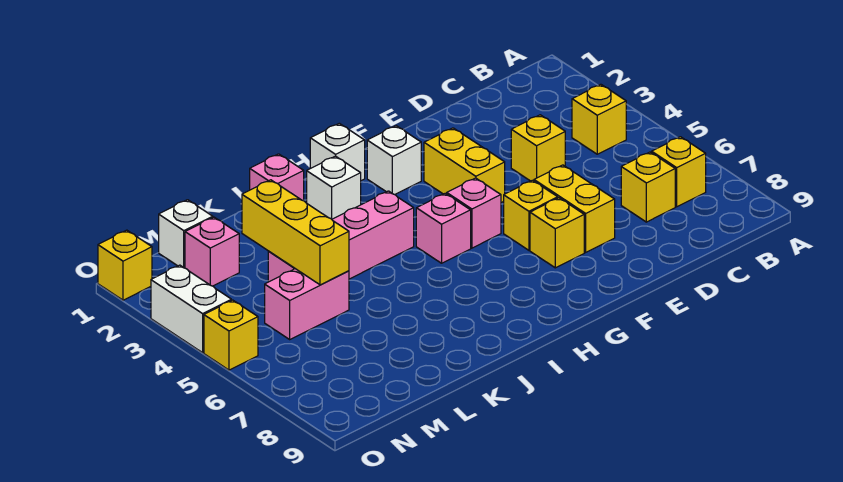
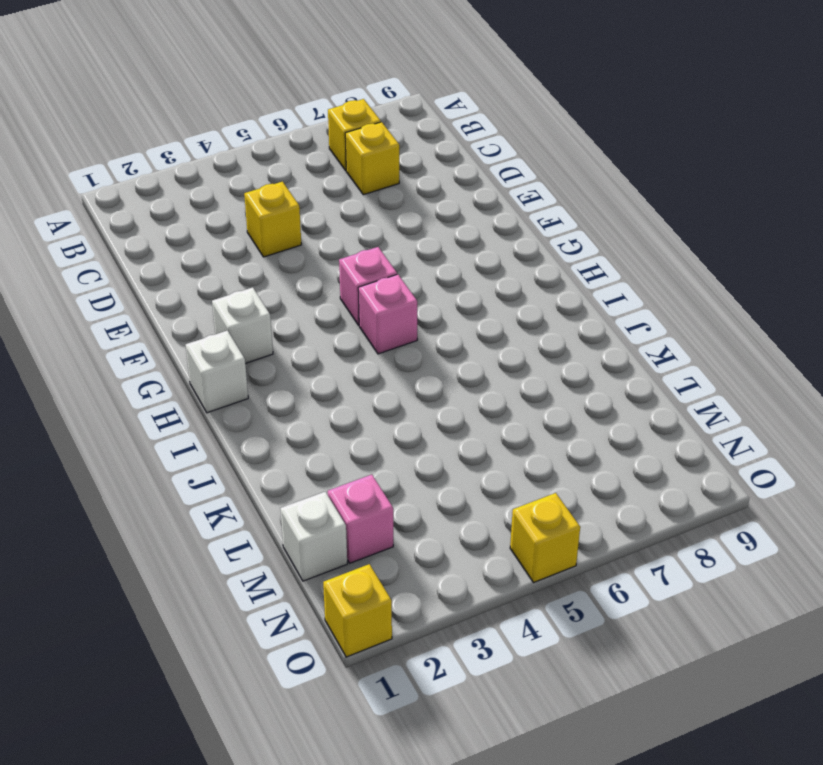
none -> yellow 1x1 brick [572,84,626,154]
none -> yellow 1x2 brick [534,165,615,252]
none -> yellow 1x2 brick [424,128,505,203]

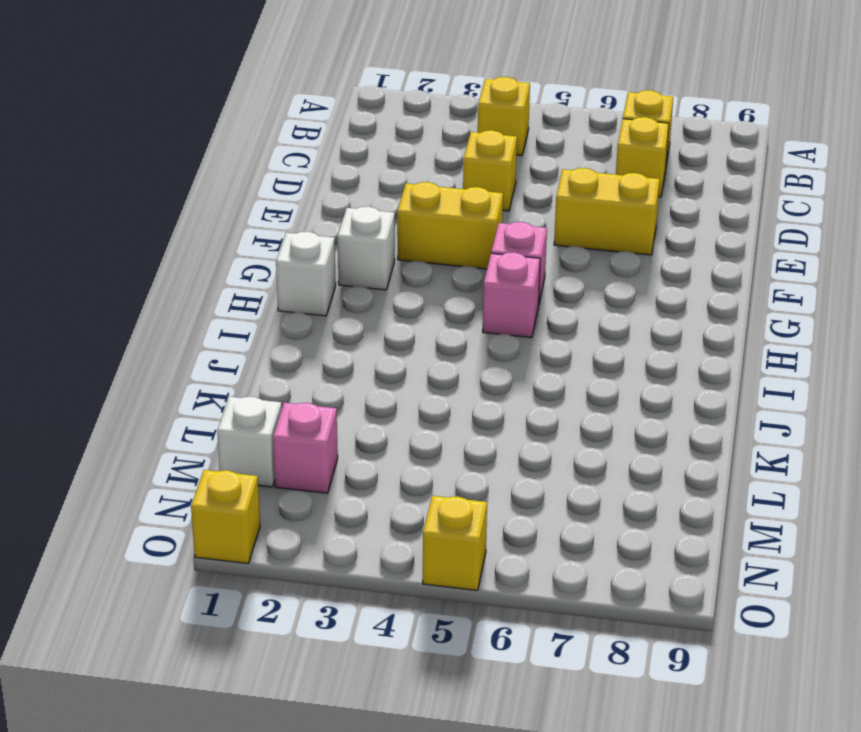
none -> yellow 1x1 brick [504,180,558,250]
none -> yellow 1x1 brick [530,198,584,268]
none -> white 1x1 brick [307,156,361,219]

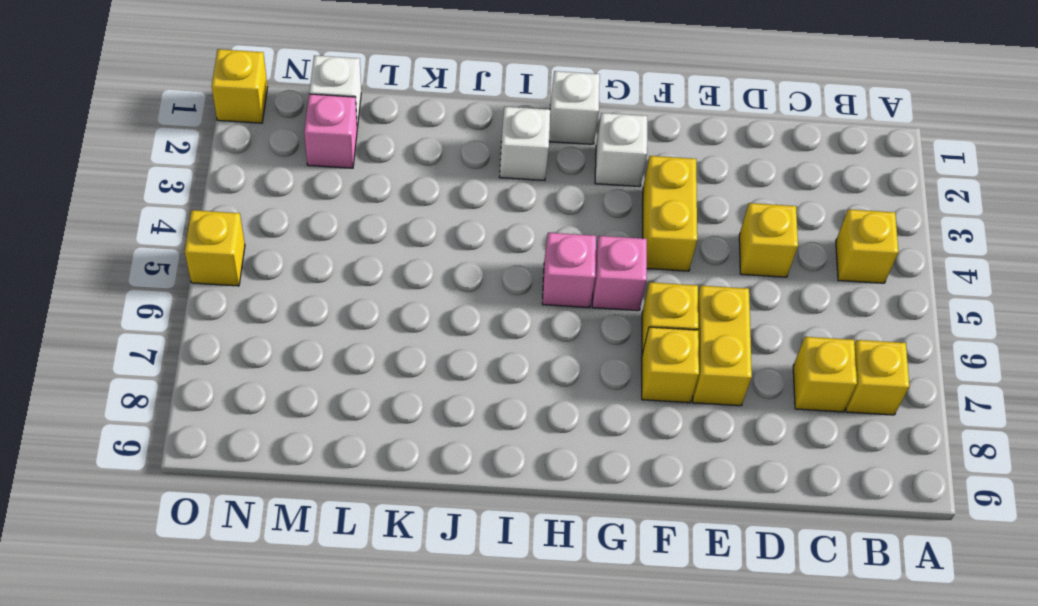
none -> pink 1x4 brick [268,191,414,282]
none -> pink 1x1 brick [250,154,304,201]
none -> pink 1x2 brick [265,269,349,339]

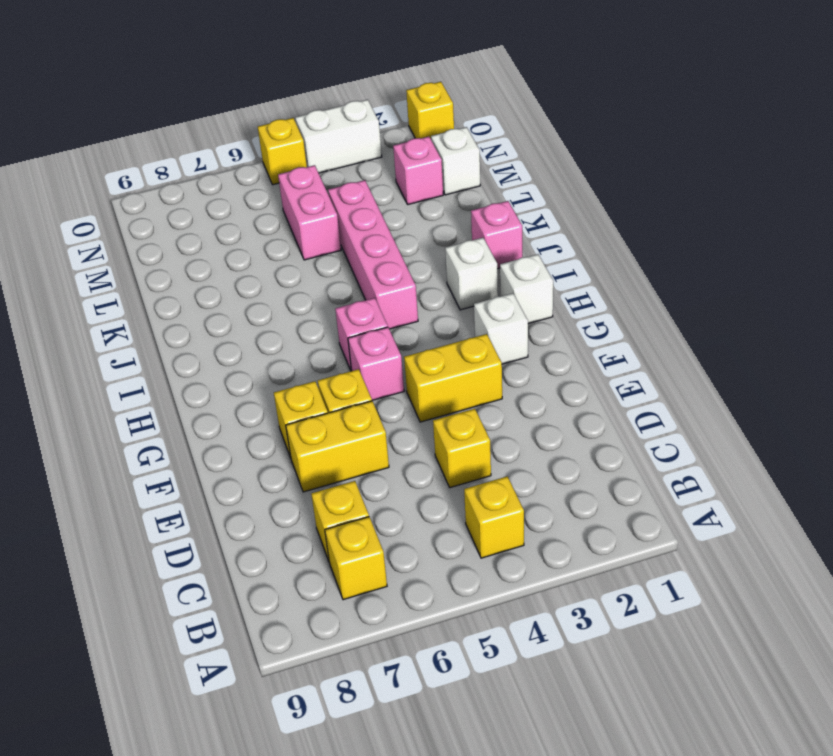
none -> yellow 1x3 brick [242,180,349,285]

